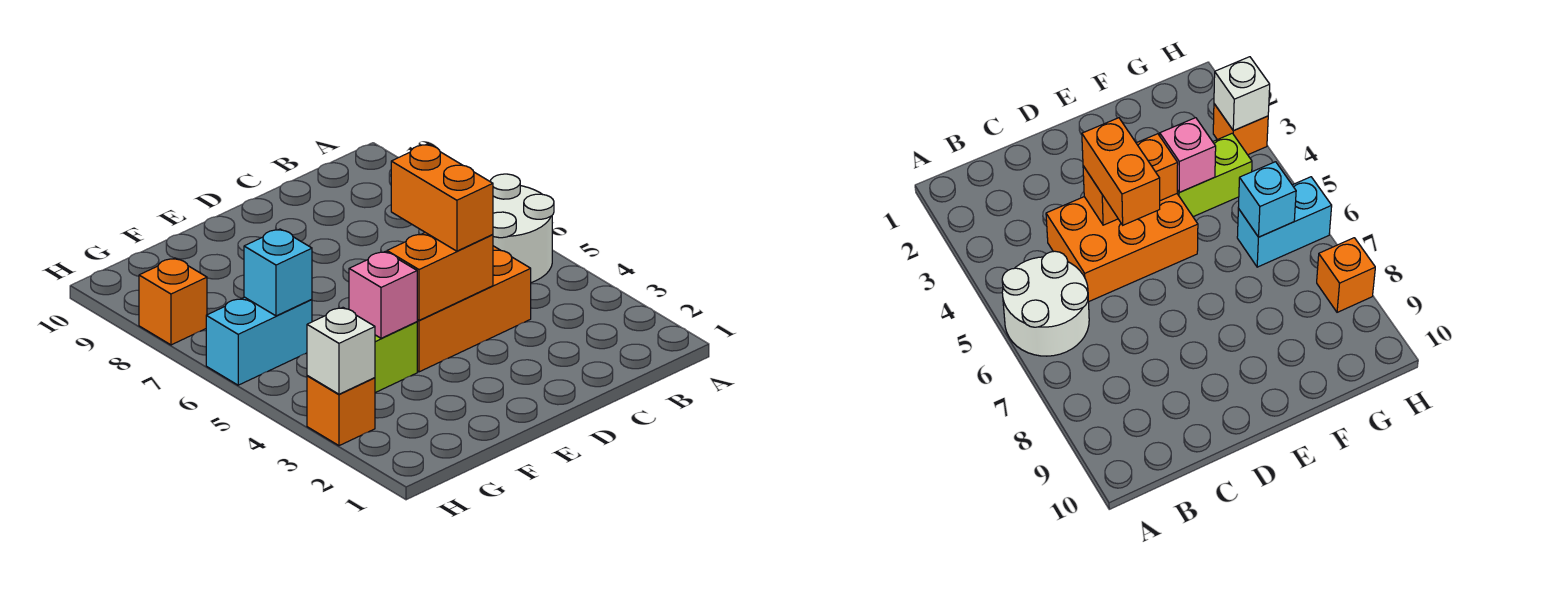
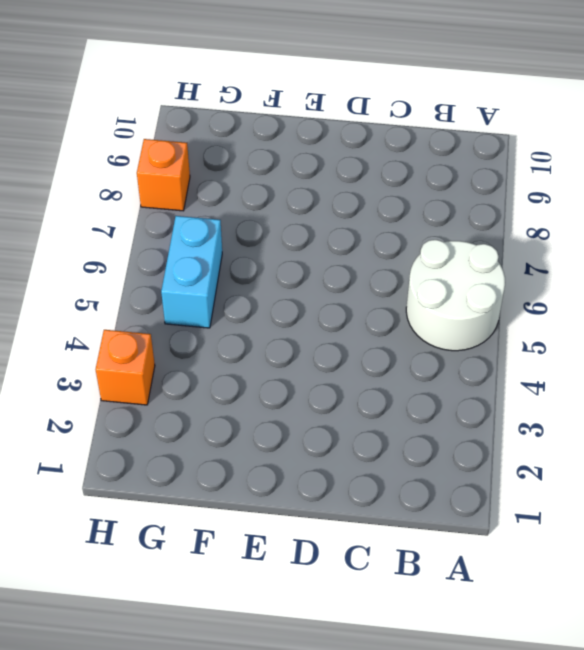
cyan 1x2 brick [161,216,222,328] -> cyan 1x2 brick turned to [206,297,312,385]
none -> orange 2x3 brick [417,246,531,372]
none -> lime 1x2 brick [375,322,417,393]

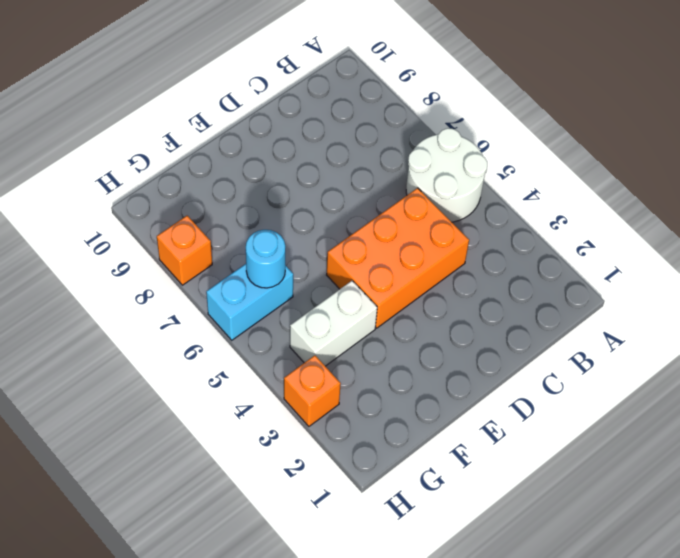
white 1x2 brick [290,281,377,366] -> lime 1x2 brick [375,322,417,393]
cyan 1x1 round brick [246,230,285,288] -> cyan 1x1 brick [244,229,312,316]
none -> orange 1x2 brick [387,233,493,320]
none -> pink 1x1 brick [349,252,417,338]

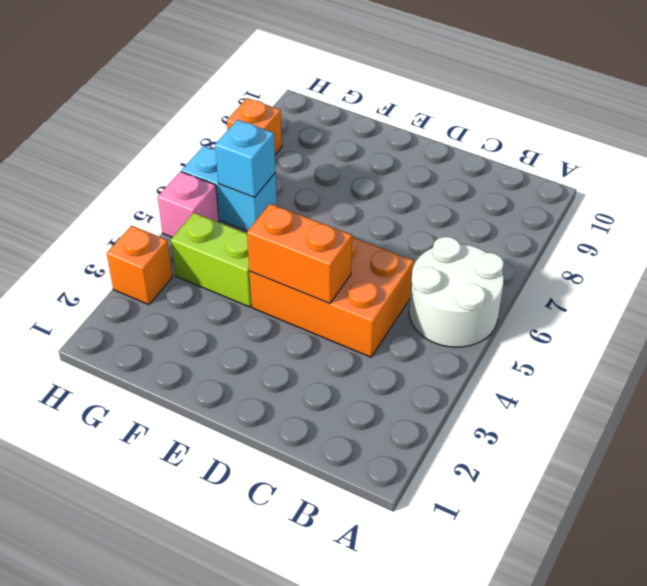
pink 1x1 brick [158,171,219,237] -> pink 1x1 brick moved to [349,252,417,338]
none -> white 1x1 brick [307,308,375,394]
none -> orange 1x2 brick [391,144,493,251]

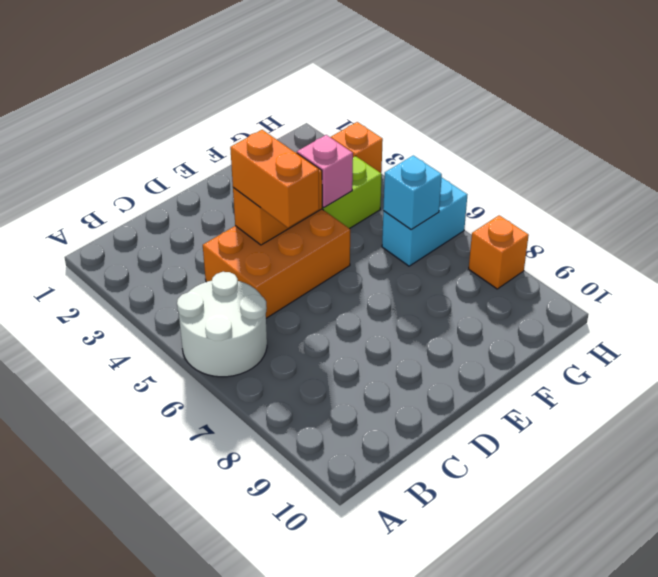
none -> white 1x1 brick [307,308,375,394]

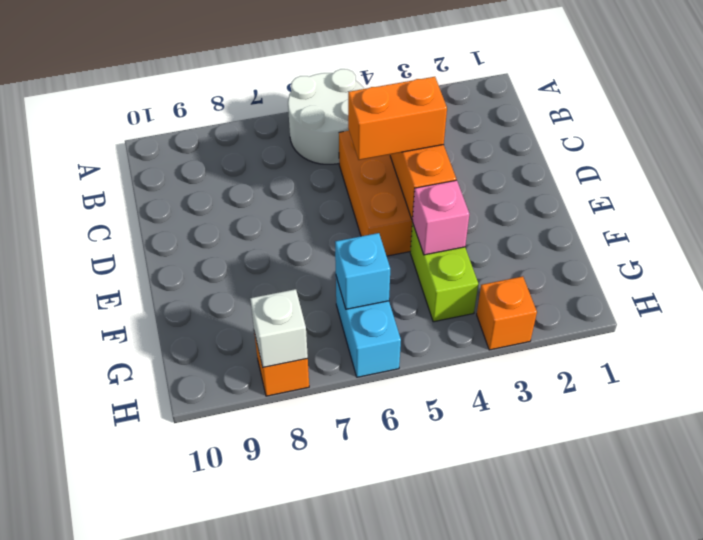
white 1x1 brick [250,289,308,367] -> white 1x1 brick moved to [307,308,375,394]

